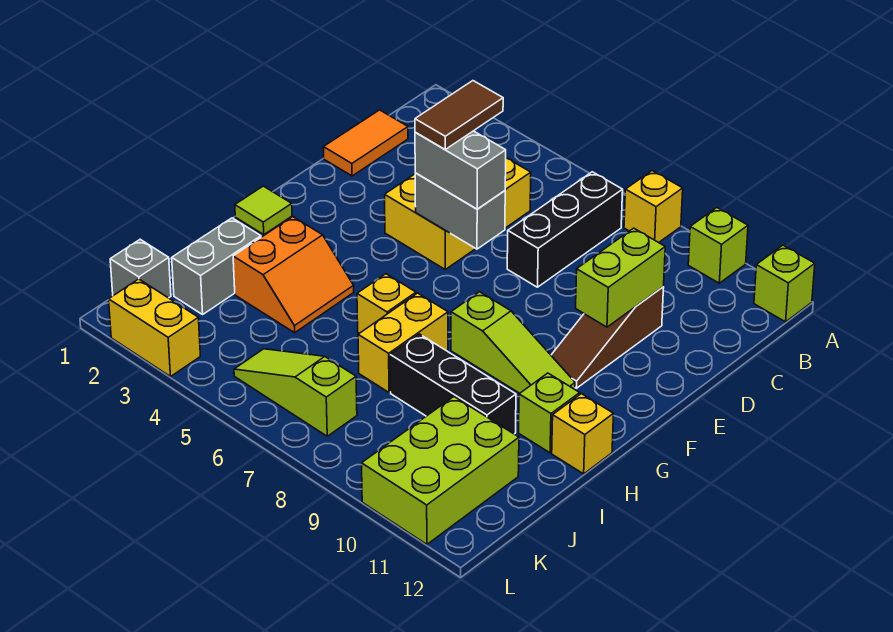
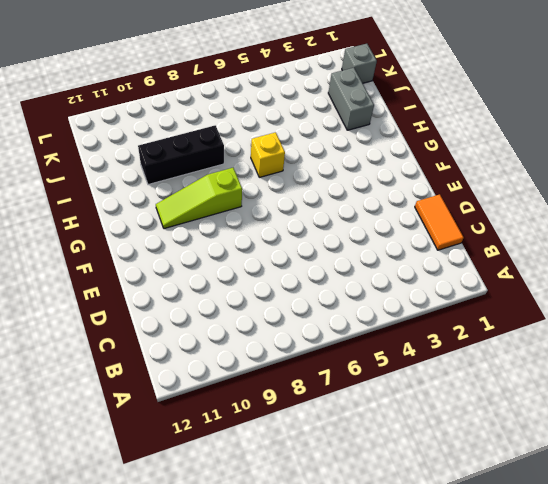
none -> yellow 1x1 brick [624,171,683,243]
none -> lime 1x1 brick [688,208,748,283]
none -> lime 1x1 brick [754,245,815,322]

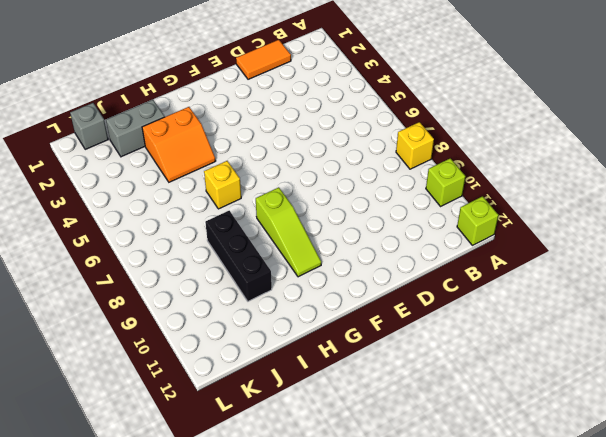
none -> black 1x3 brick [507,172,623,287]
none -> yellow 2x3 brick [385,158,531,269]
none -> brown 1x3 slope [551,287,664,388]

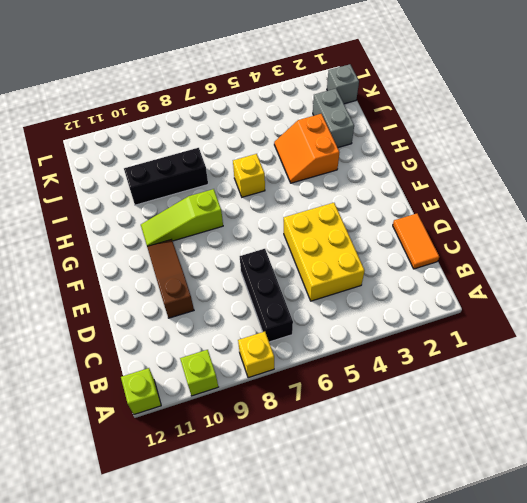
none -> lime 1x1 tile [235,186,292,234]
none -> yellow 1x2 brick [358,293,448,392]
none -> lime 1x1 brick [519,373,580,453]

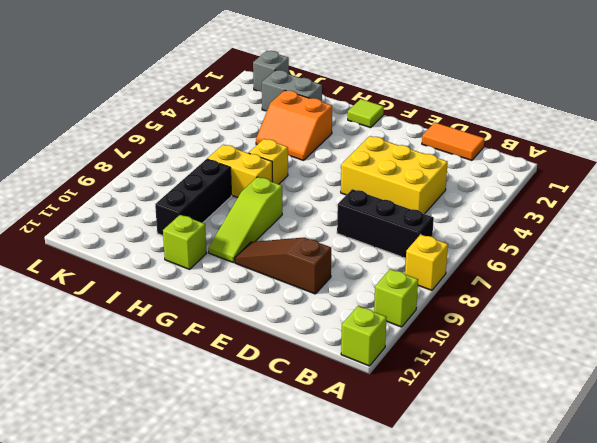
none -> yellow 1x1 brick [552,394,613,474]
none -> lime 2x3 brick [362,397,519,544]
none -> lime 1x3 slope [234,349,357,436]

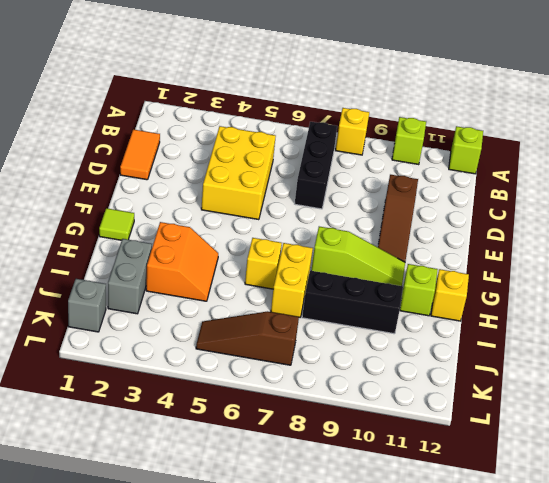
brown 1x3 slope [196,312,299,365] -> lime 1x3 slope [234,349,357,436]
none -> lime 2x3 brick [362,397,519,544]
none -> yellow 1x2 brick [109,279,200,377]
none -> lime 1x2 brick [576,228,665,327]

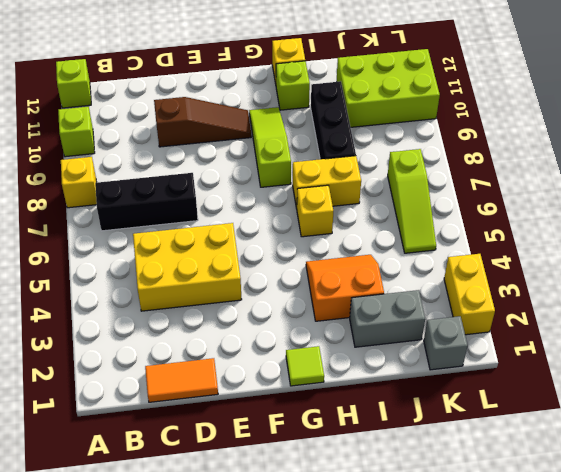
none -> lime 1x2 brick [576,228,665,327]
none -> grey 1x2 brick [415,173,505,249]
none -> grey 1x2 brick [415,131,506,209]

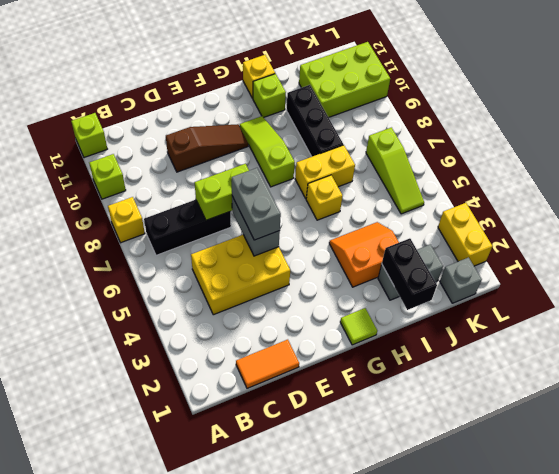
lime 1x2 brick [195,164,249,220] -> lime 1x2 brick moved to [576,228,665,327]
black 1x2 brick [382,238,437,310] -> none
none -> brown 1x2 tile [415,81,503,149]

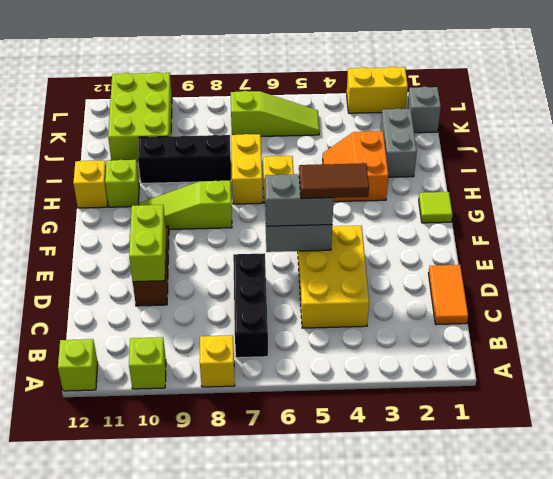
brown 1x2 tile [299,163,369,198] -> brown 1x2 tile turned to [415,81,503,149]

